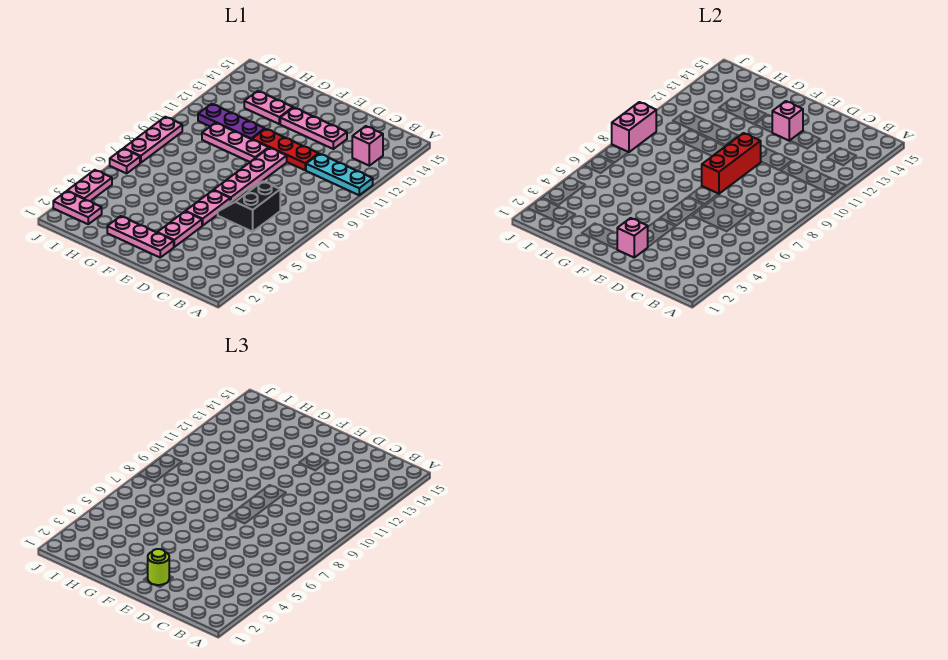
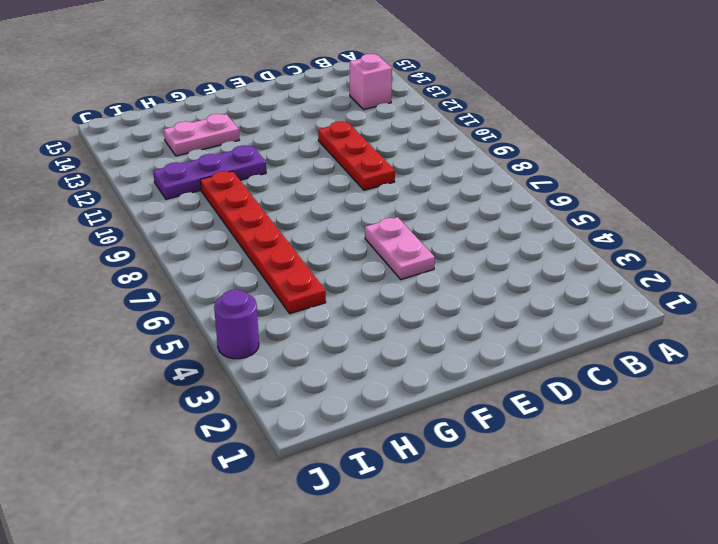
red 1x3 plate [318,121,395,190] -> red 1x3 plate turned to [252,129,319,170]
red 1x6 plate [200,171,326,314] -> pink 1x3 plate [202,123,269,162]
purple 1x1 round brick [214,289,259,359] -> pink 1x2 plate [68,170,112,201]
none -> cyan 1x3 plate [306,154,373,195]
none -> black 2x2 slope [218,181,280,232]
none -> pink 1x3 plate [280,108,347,149]

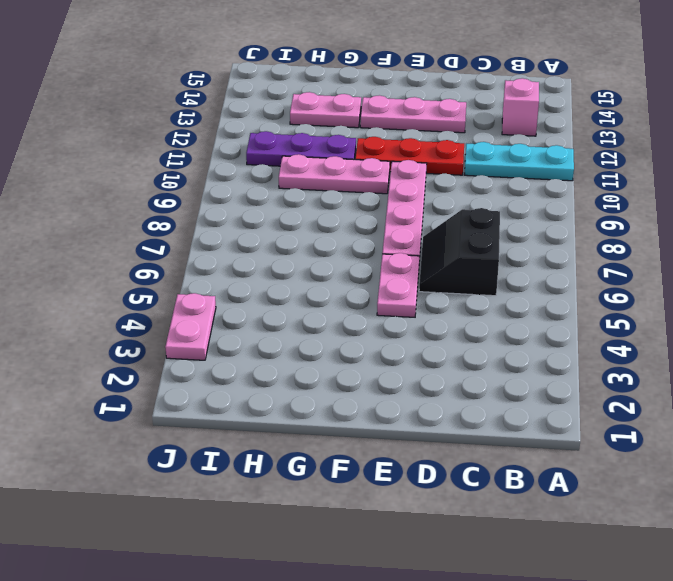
none -> pink 1x3 plate [107,216,174,257]
none -> pink 1x2 plate [157,212,202,247]
none -> pink 1x2 plate [53,191,102,224]

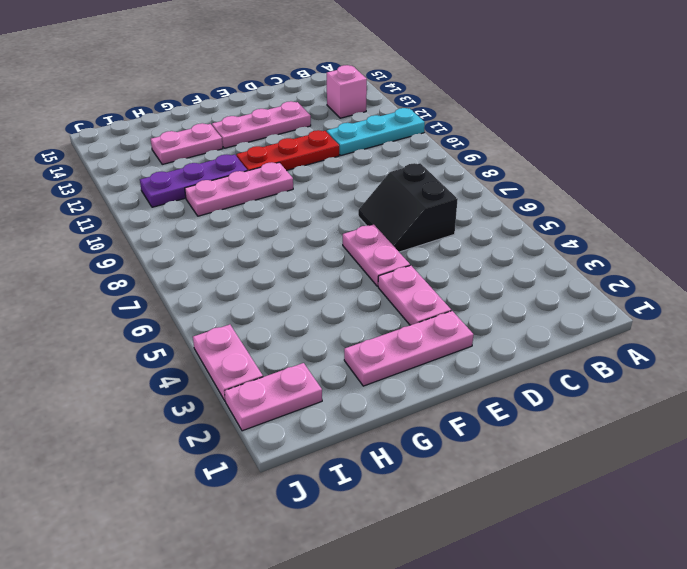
none -> pink 1x4 plate [214,148,287,202]
none -> pink 1x1 plate [110,149,140,173]
none -> pink 1x3 plate [124,117,182,163]

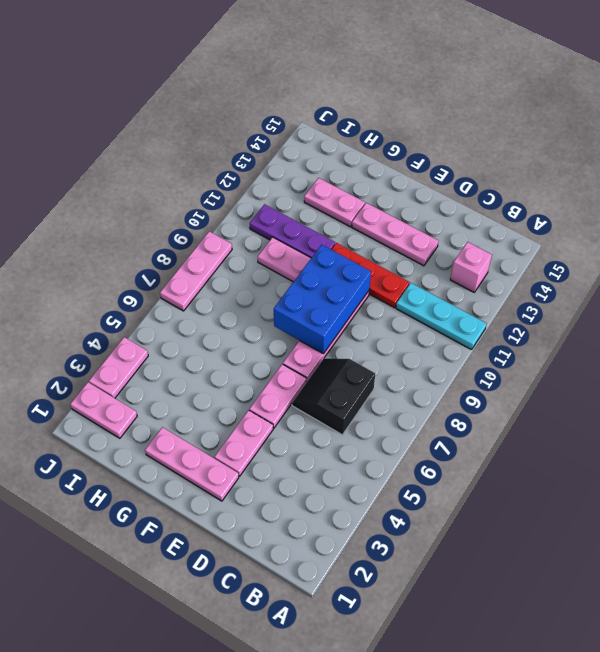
blue 2x3 brick [274,245,371,354] -> red 1x3 brick [702,133,761,194]
none -> pink 1x1 plate [110,149,140,173]
none -> pink 1x1 brick [617,218,648,257]
none -> pink 1x1 brick [772,101,803,141]

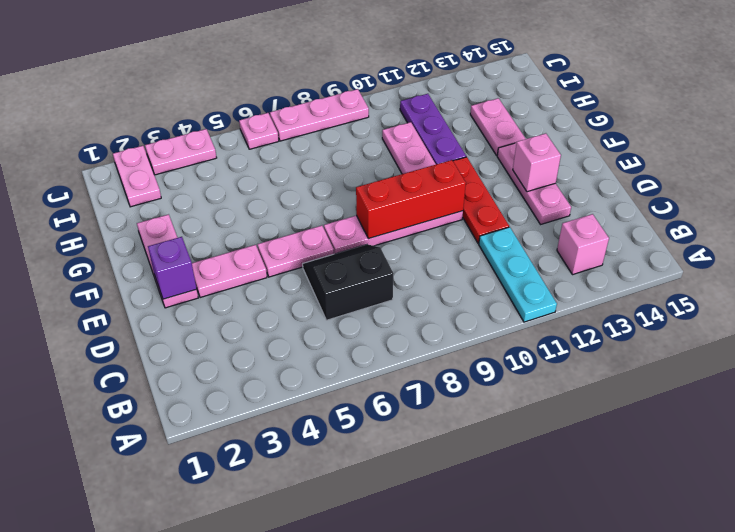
purple 1x1 brick [148,237,197,299] -> pink 1x1 brick [617,218,648,257]
none -> pink 1x2 brick [612,102,656,152]
none -> lime 1x1 round brick [148,549,169,585]

